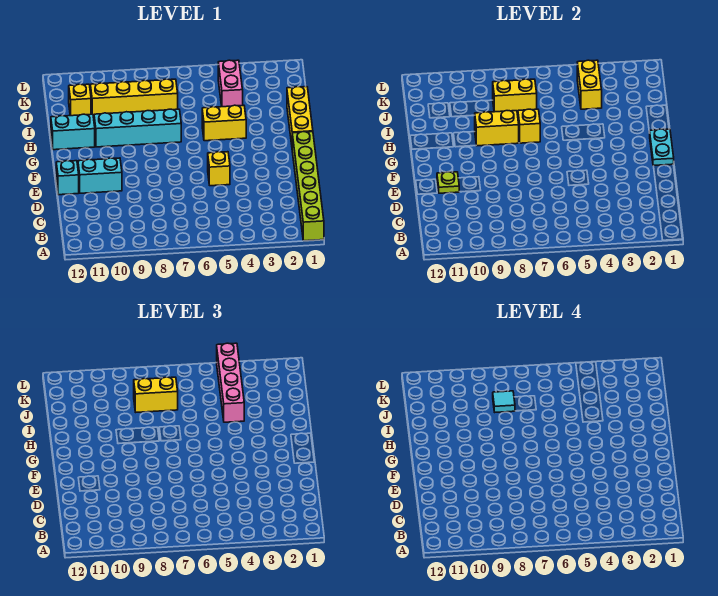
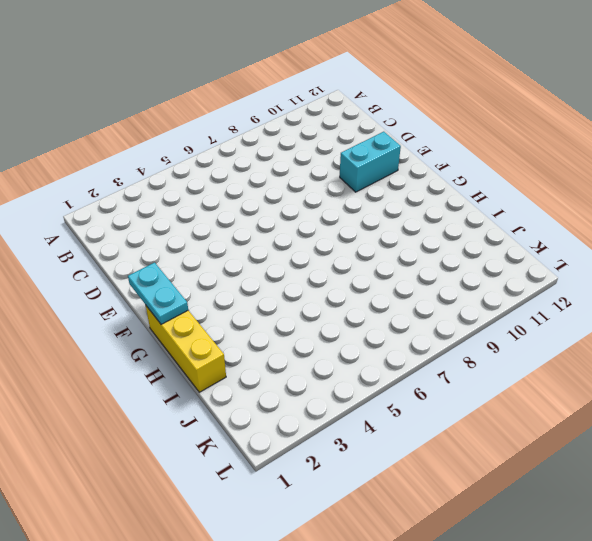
none -> lime 1x6 brick [292,132,324,241]
none -> yellow 1x1 brick [208,152,230,186]
none -> cyan 1x1 brick [56,161,79,195]

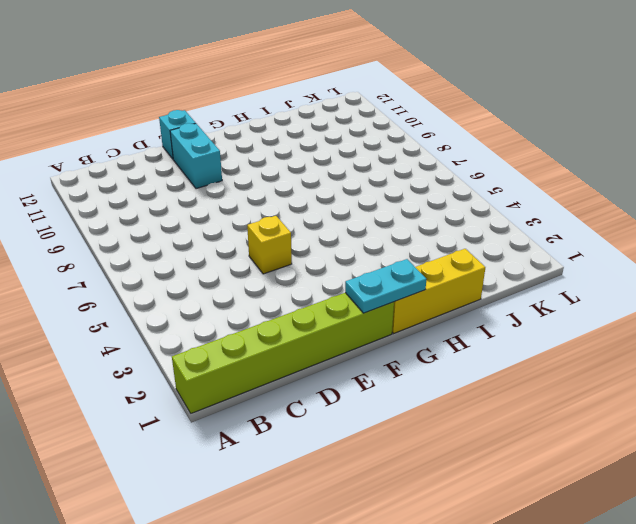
none -> yellow 1x2 brick [202,105,246,141]
none -> cyan 1x4 brick [94,109,181,147]
none -> cyan 1x2 brick [51,114,95,150]

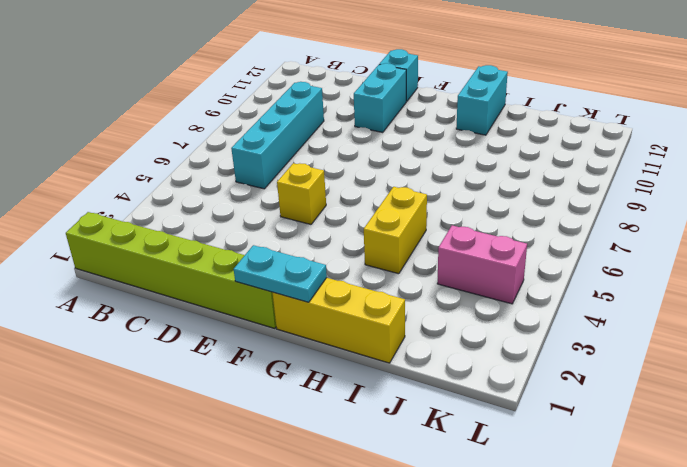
cyan 1x4 brick [231,82,324,189] -> cyan 1x4 brick moved to [94,109,181,147]
none -> yellow 1x4 brick [90,79,178,117]
none -> yellow 1x1 brick [69,84,91,116]
none -> lime 1x1 plate [437,172,459,193]

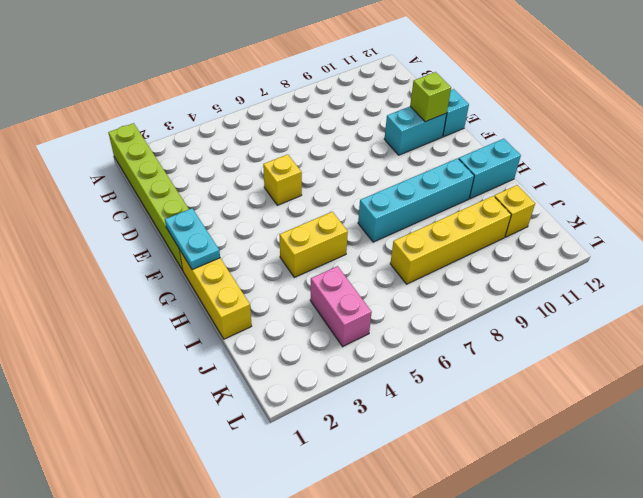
lime 1x1 brick [410,72,451,122] -> lime 1x1 plate [437,172,459,193]
none -> yellow 1x1 brick [518,109,540,143]
none -> yellow 1x2 brick [475,111,519,146]
none -> yellow 1x2 brick [577,60,602,109]

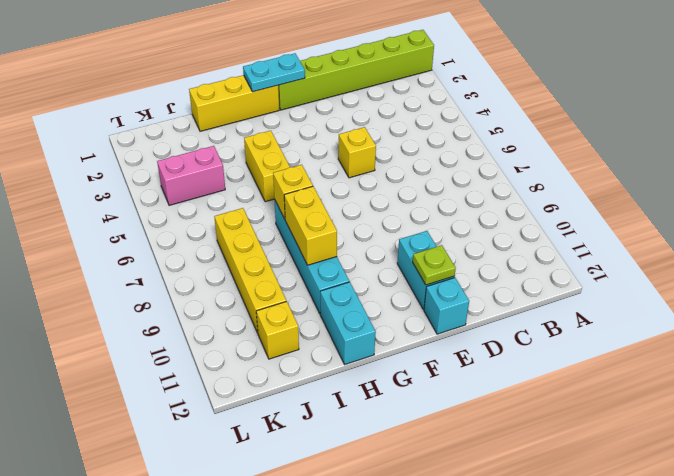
none -> yellow 1x2 brick [577,60,602,109]
none -> yellow 1x2 brick [493,79,537,113]
none -> pink 1x4 brick [217,343,244,422]

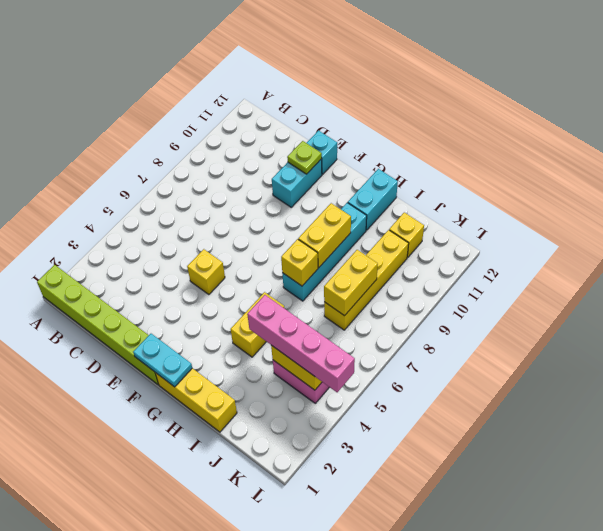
none -> yellow 1x2 brick [134,377,178,412]
none -> cyan 1x1 tile [493,391,515,412]

